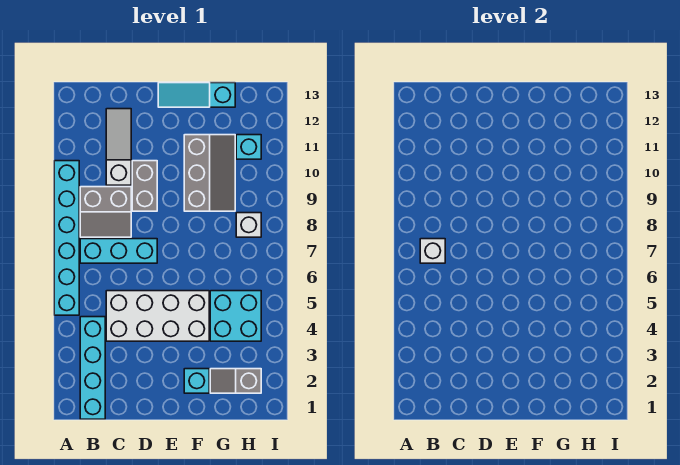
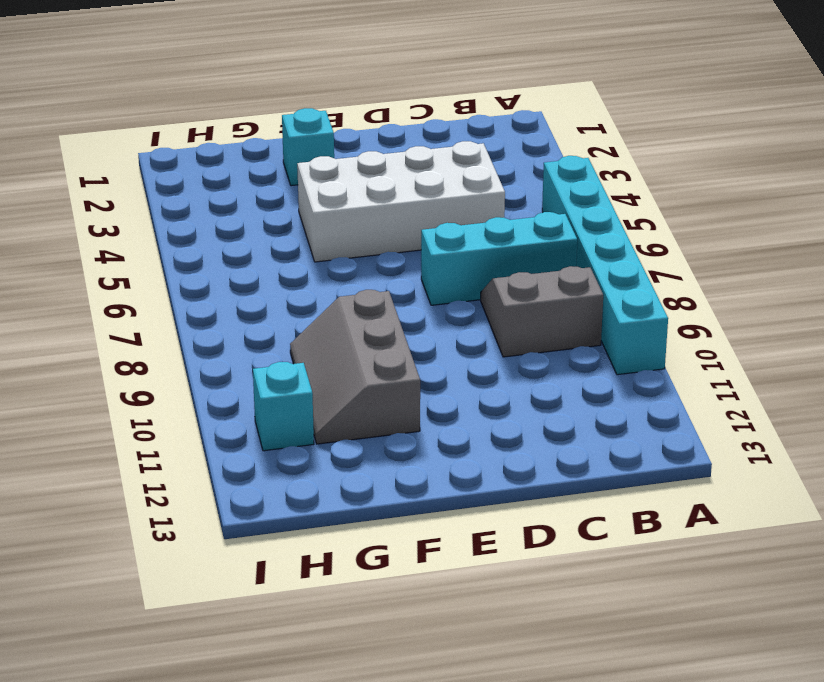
none -> cyan 1x4 brick [80,317,105,419]
none -> white 1x3 slope [106,109,131,185]
none -> grey 1x2 brick [132,161,157,211]

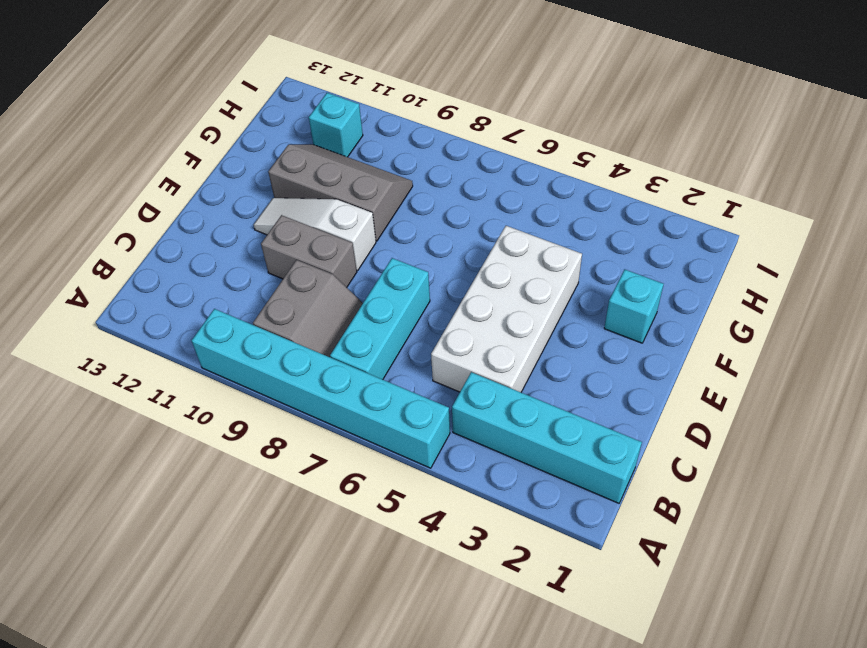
white 1x3 slope [254,198,376,271] -> white 1x3 slope moved to [106,109,131,185]
none -> cyan 1x3 slope [158,83,235,107]
none -> grey 1x2 slope [210,369,261,393]
none -> cyan 2x2 brick [210,291,261,341]

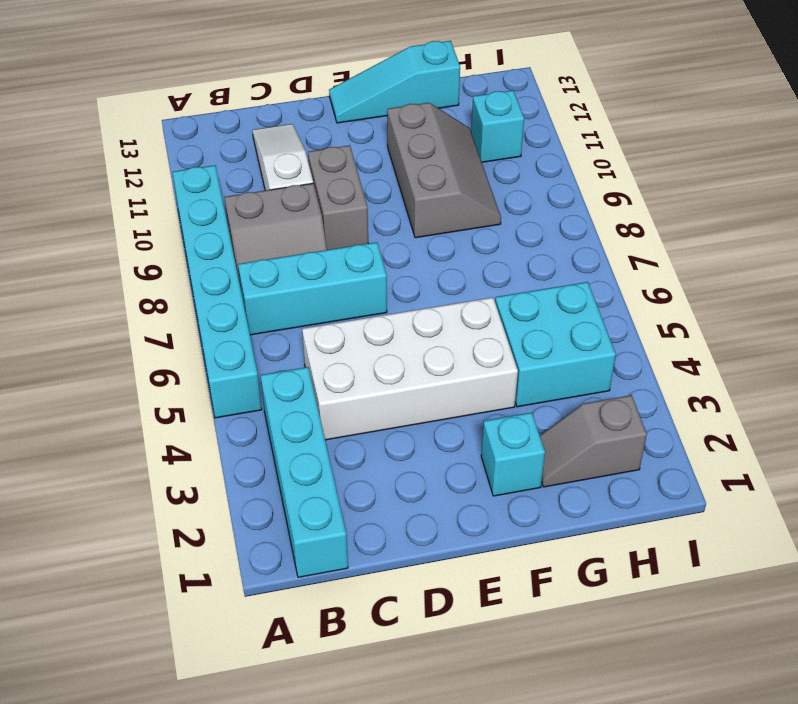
none -> white 1x1 brick [236,213,261,237]
none -> white 1x1 brick [420,239,445,263]

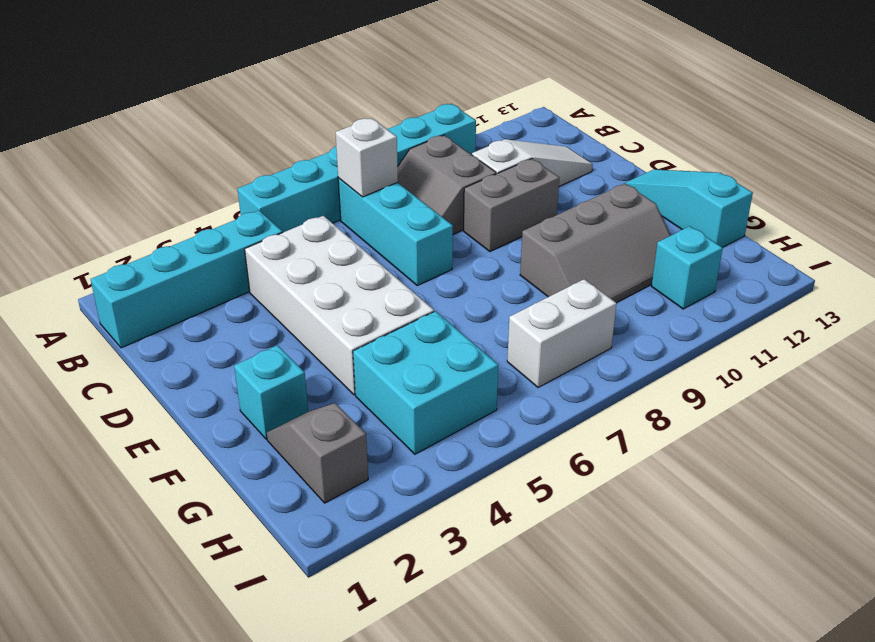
white 1x2 brick [507,279,617,388] -> white 1x1 brick [236,213,261,237]

